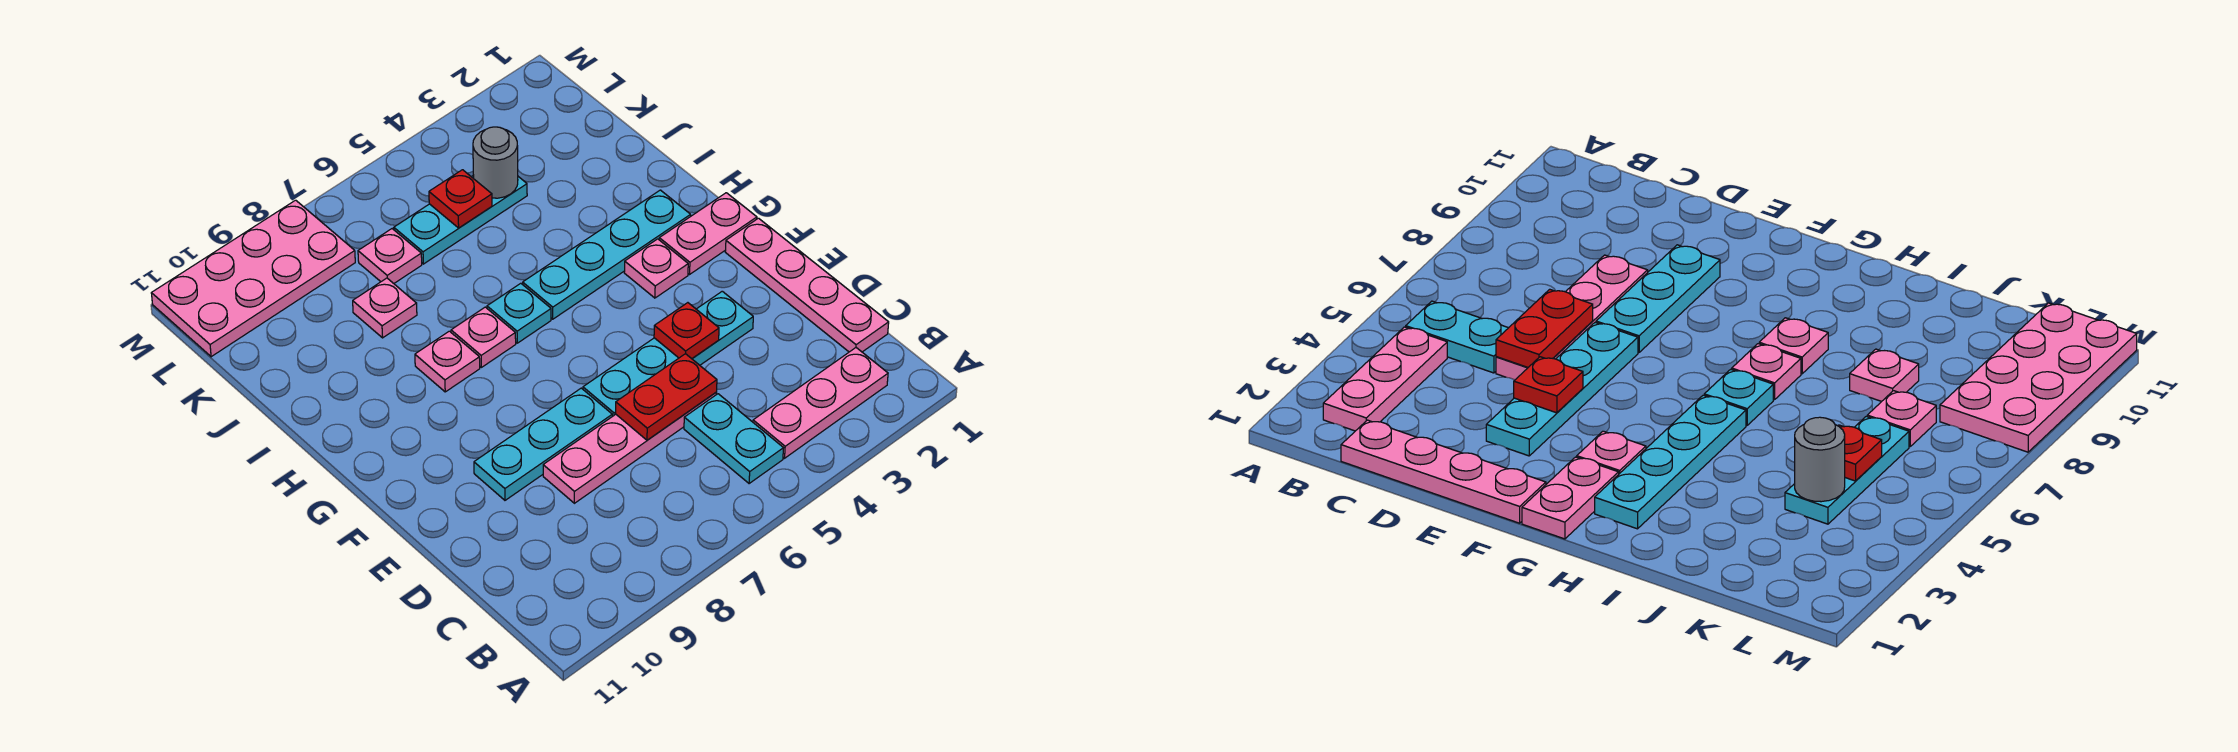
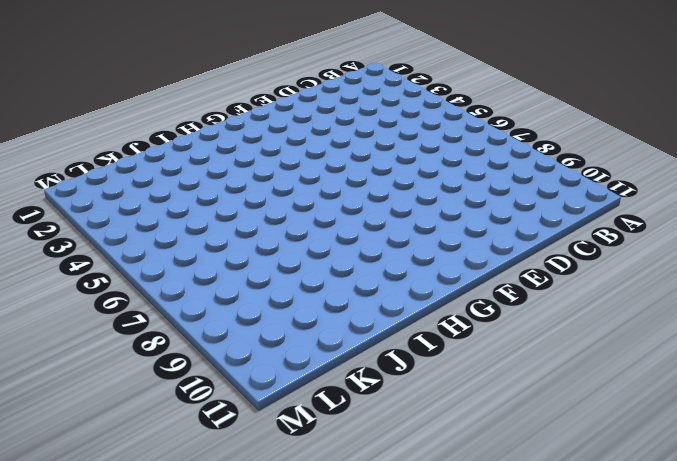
none -> pink 1x3 plate [753,348,888,458]
none -> cyan 1x2 plate [684,394,783,484]
none -> pink 1x4 plate [725,218,889,352]

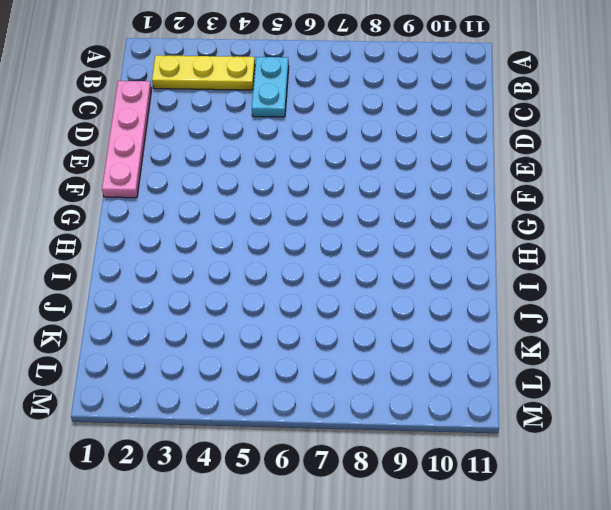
yellow 1x3 plate [152,55,255,90] -> pink 1x3 plate [753,348,888,458]
none -> pink 1x4 plate [543,393,716,503]
none -> cyan 1x4 plate [583,291,753,416]
none -> cyan 1x3 plate [474,388,612,500]

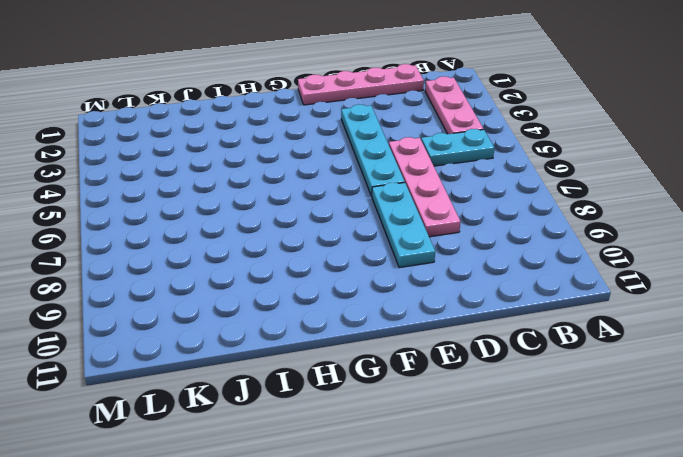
none -> pink 1x2 plate [659,193,757,274]
none -> pink 1x1 plate [624,239,688,298]
none -> cyan 1x4 plate [523,190,691,319]

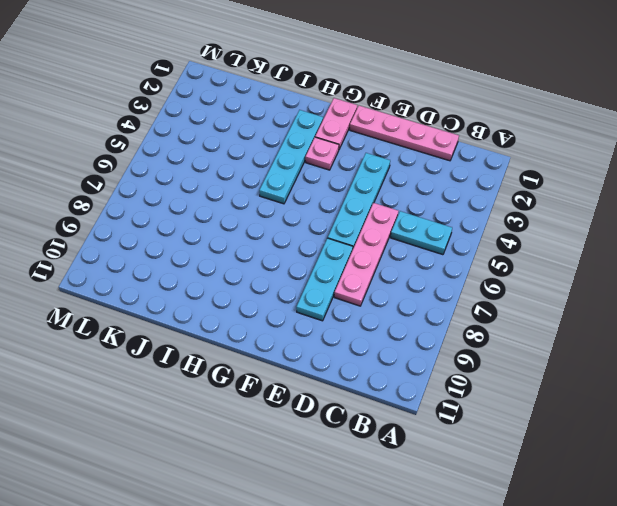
none -> pink 1x3 plate [753,348,888,458]
none -> cyan 1x1 plate [487,283,551,343]
none -> pink 1x1 plate [451,307,516,367]

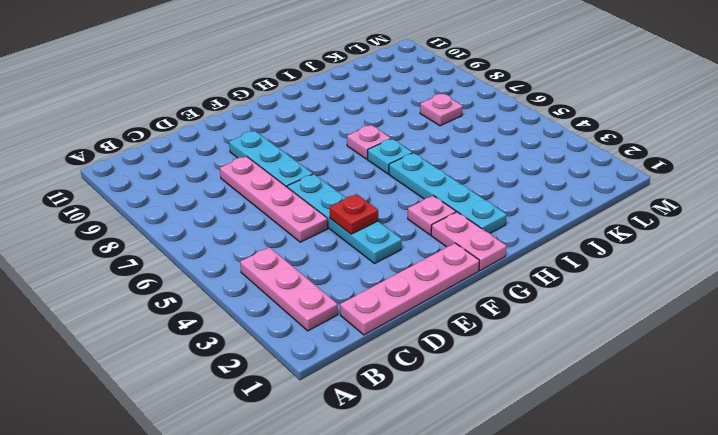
none -> cyan 1x2 plate [684,394,783,484]
none -> pink 1x1 plate [415,331,480,392]
none -> pink 1x1 plate [353,278,417,338]

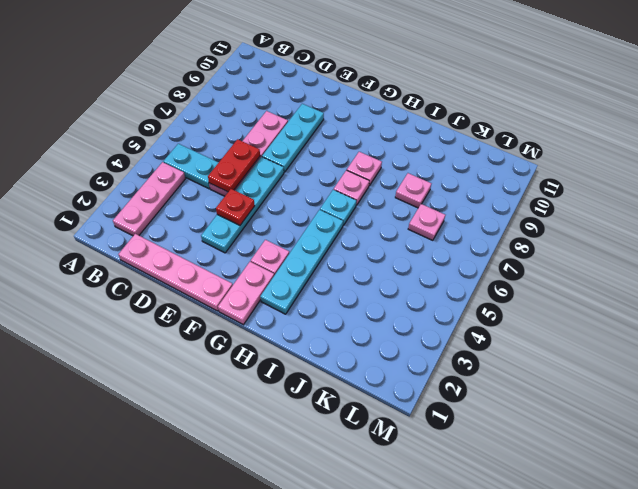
none -> cyan 1x3 plate [394,175,527,264]
none -> pink 2x4 plate [151,200,355,357]
none -> grey 1x1 round brick [473,127,518,198]

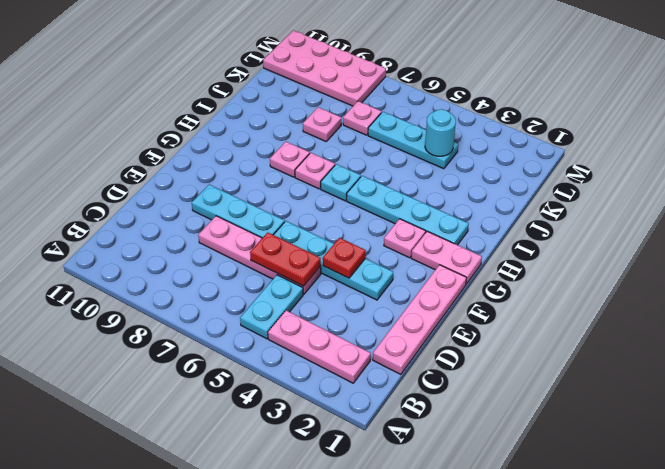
cyan 1x1 round brick [425,109,456,156] -> grey 1x1 round brick [473,127,518,198]
none -> red 1x1 plate [429,170,492,228]

